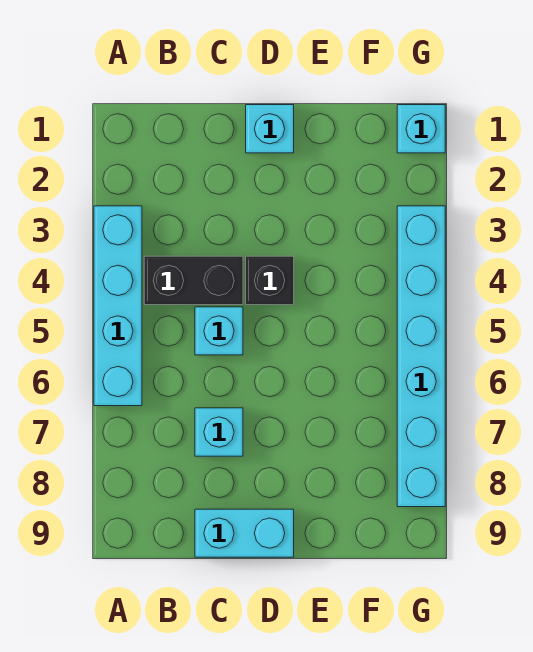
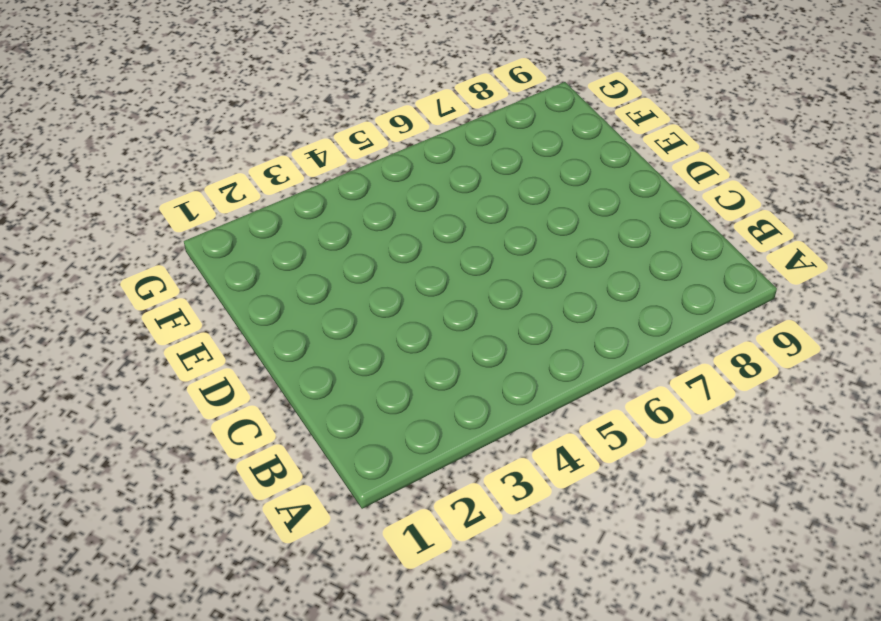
none -> cyan 1x4 brick [94,206,142,406]
none -> black 1x2 brick [144,256,243,305]

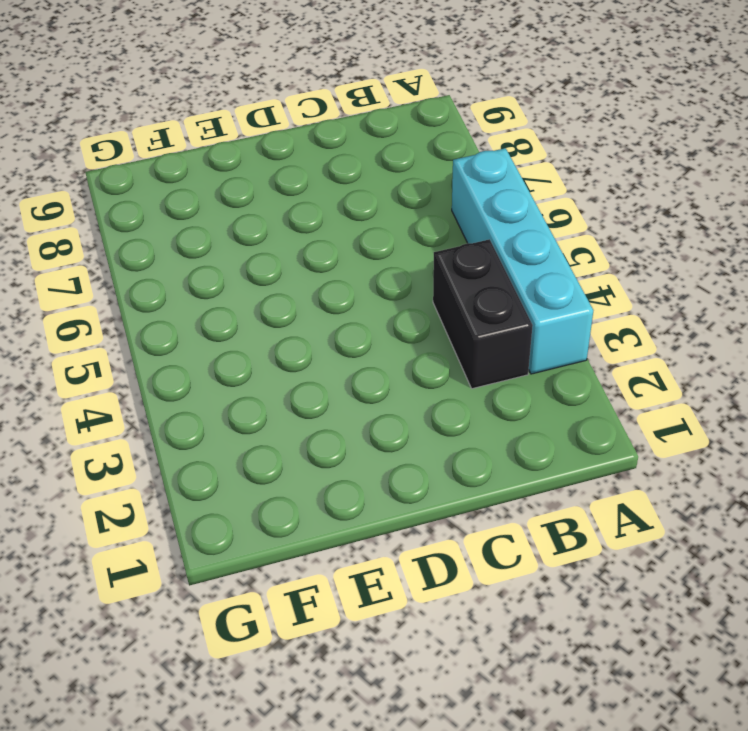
black 1x2 brick [433,239,533,389] -> black 1x2 brick turned to [144,256,243,305]
none -> cyan 1x1 brick [195,307,243,355]
none -> cyan 1x1 brick [195,408,243,456]

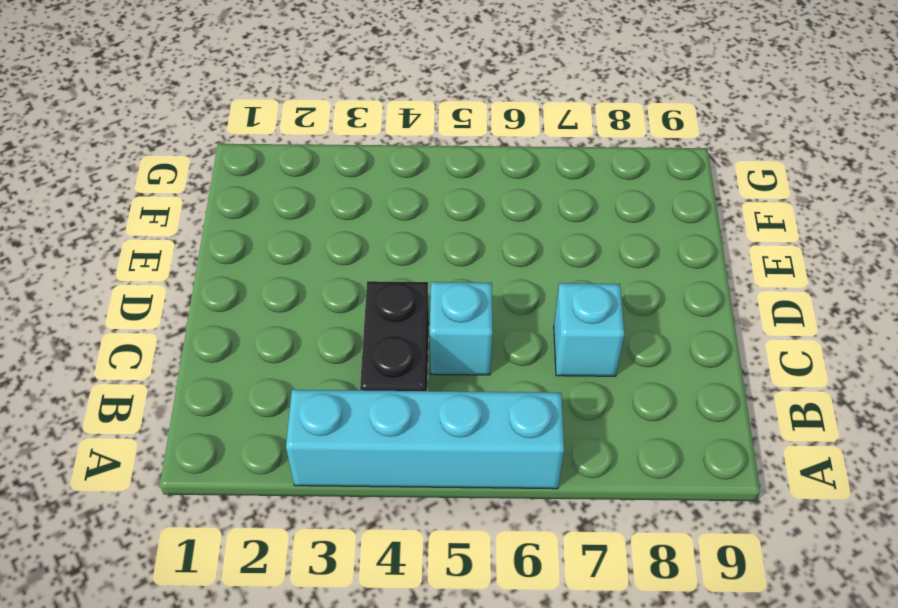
none -> cyan 1x2 brick [195,509,294,557]
none -> cyan 1x1 brick [246,105,294,153]

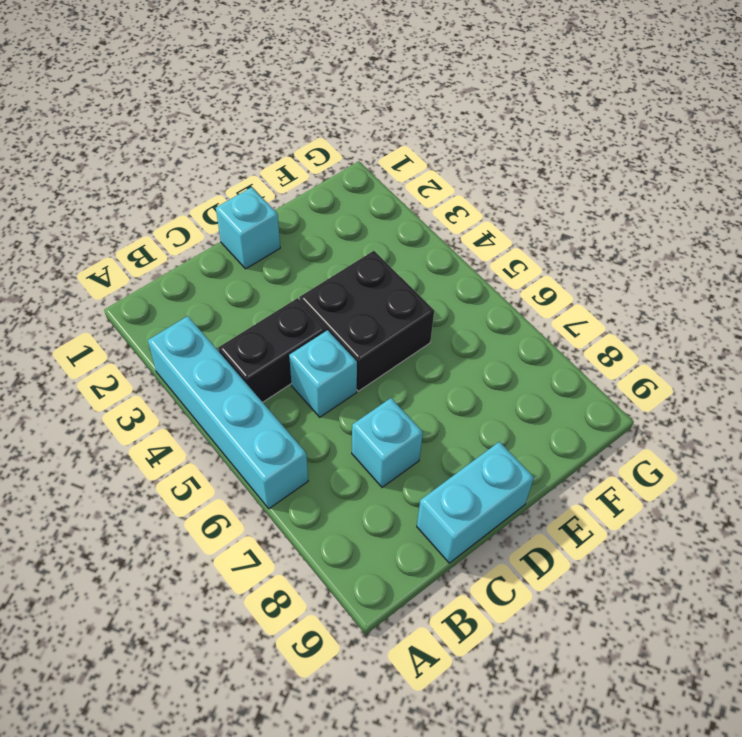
black 2x2 brick [299,251,434,391] -> black 1x1 brick [246,256,294,305]
none -> cyan 1x1 brick [397,105,445,153]
none -> cyan 1x6 brick [397,206,445,507]

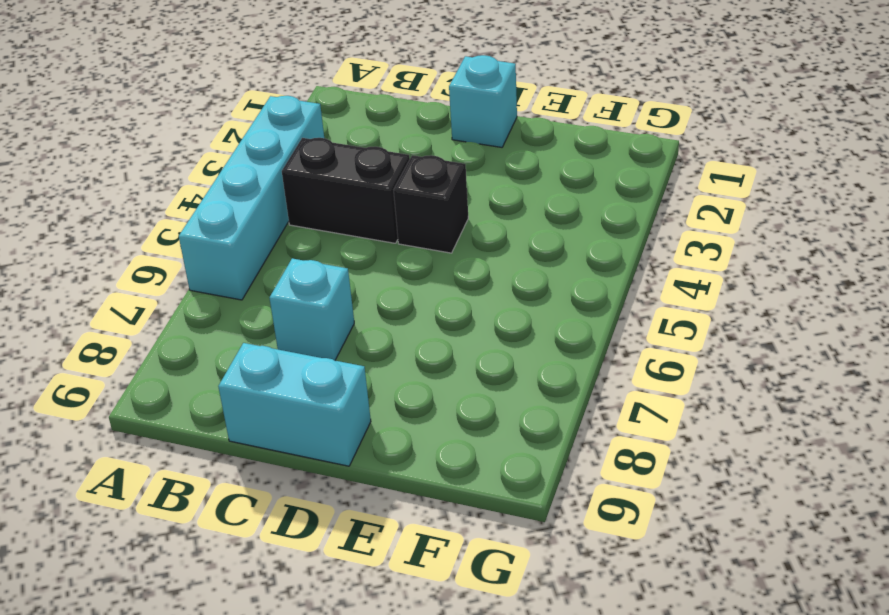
none -> cyan 1x1 brick [195,307,243,355]
none -> cyan 1x1 brick [397,105,445,153]

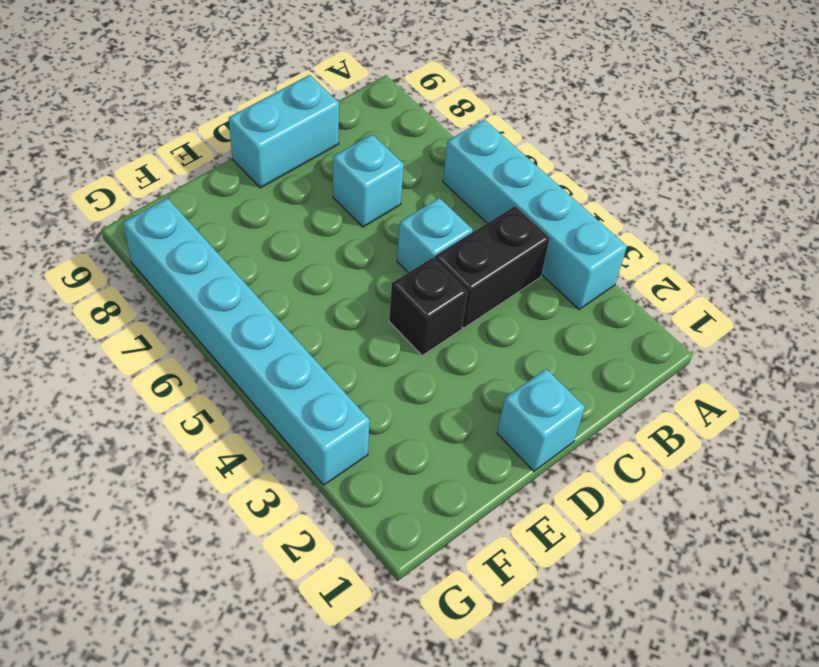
none -> cyan 1x1 brick [397,105,445,153]

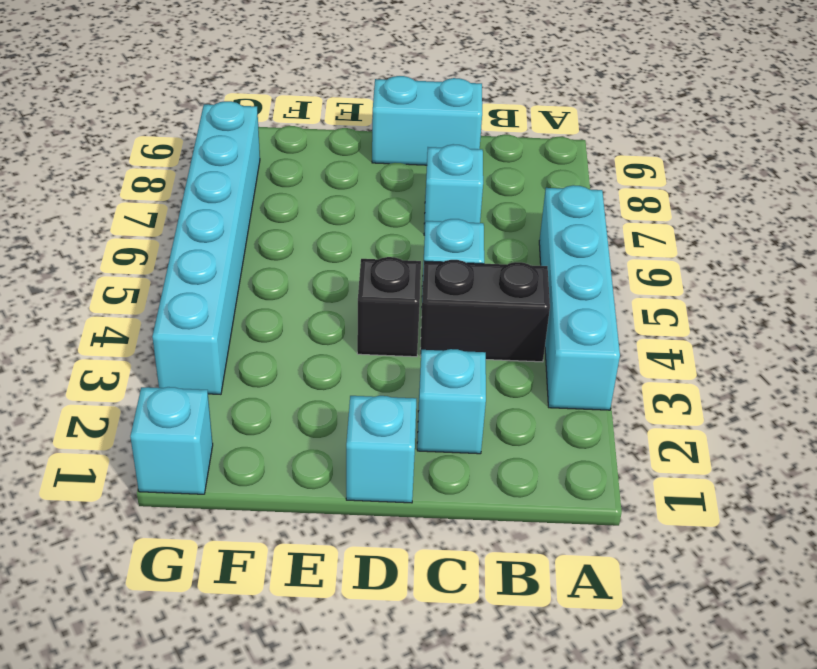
cyan 1x1 brick [417,349,486,454] -> none

